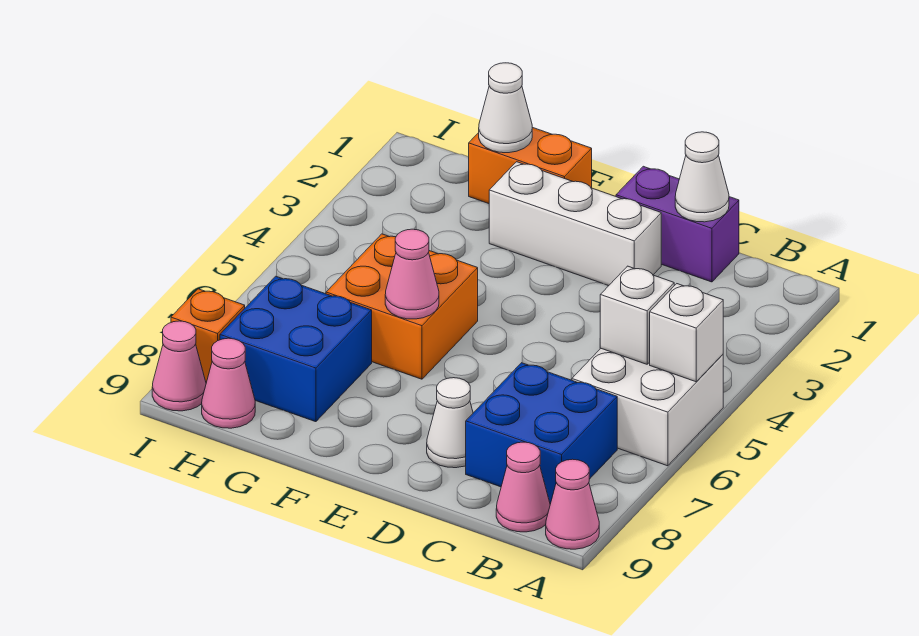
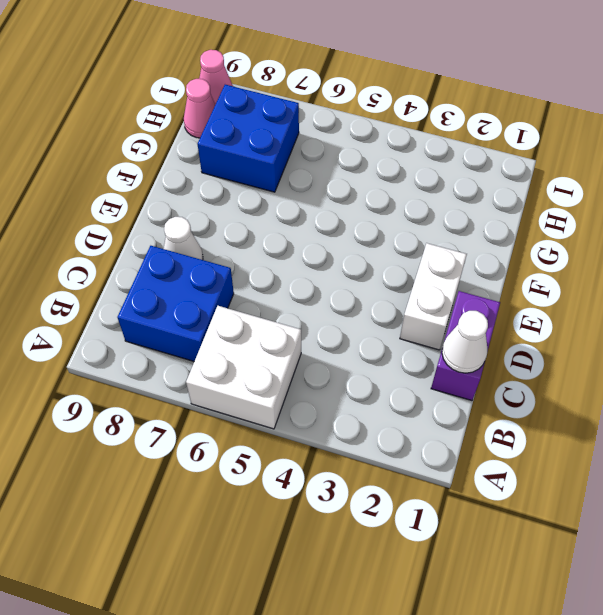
white 1x2 brick [400,243,467,350] -> white 1x3 brick [489,162,661,286]
none -> pink 1x1 cone [546,459,599,549]
none -> pink 1x1 cone [496,442,550,532]
none -> orange 1x2 brick [469,127,592,204]

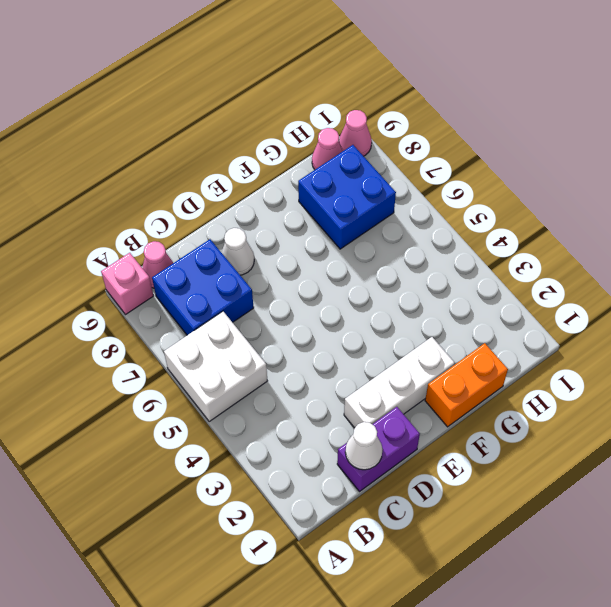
pink 1x1 brick [101,253,154,315] -> pink 1x1 cone [546,459,599,549]
none -> orange 2x2 brick [326,234,478,379]
none -> orange 1x1 brick [171,289,245,383]
none -> white 1x1 brick [650,284,723,382]

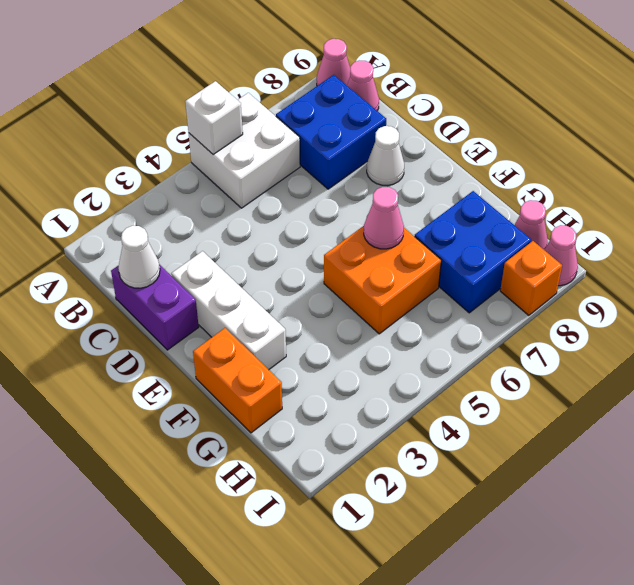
none -> white 1x1 brick [600,266,674,364]
none -> white 1x1 cone [479,63,532,153]

